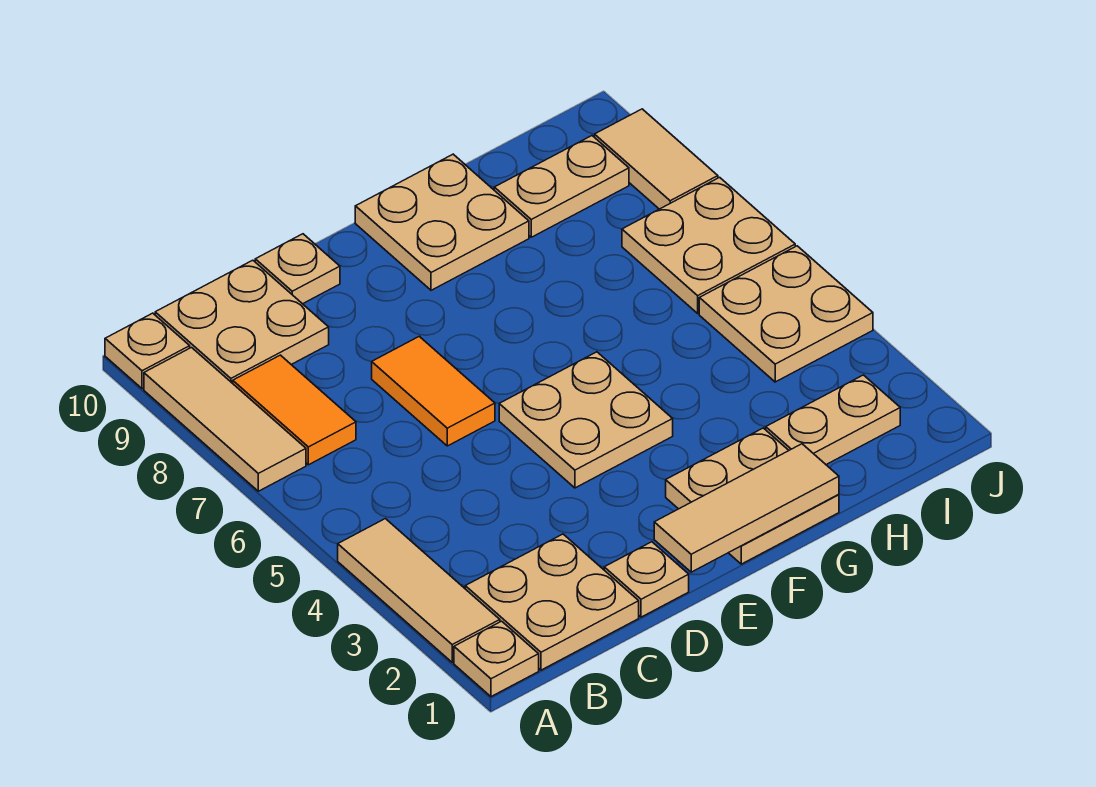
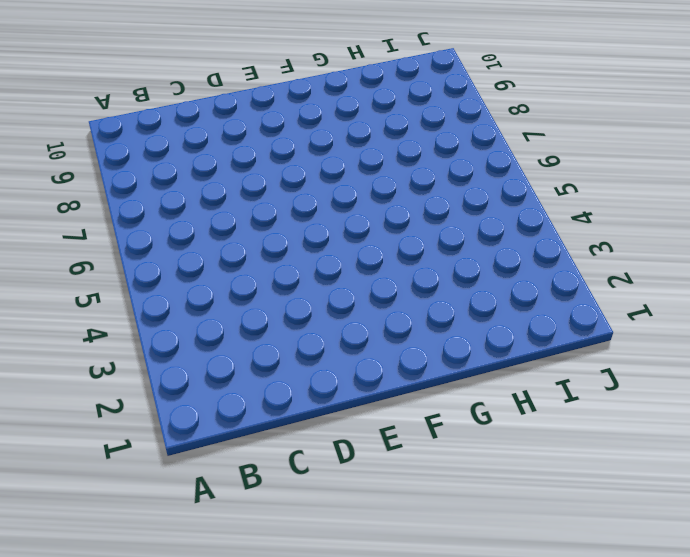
none -> tan 1x1 plate [454,621,539,697]
none -> tan 1x3 tile [338,519,500,662]
none -> tan 1x3 tile [144,348,306,491]

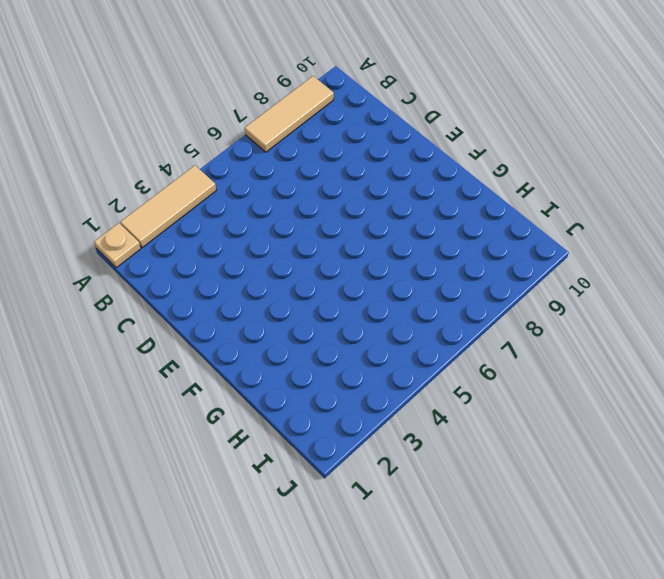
none -> tan 1x1 plate [105,313,190,389]
none -> tan 2x2 plate [465,534,639,670]
none -> orange 1x2 tile [233,355,356,465]

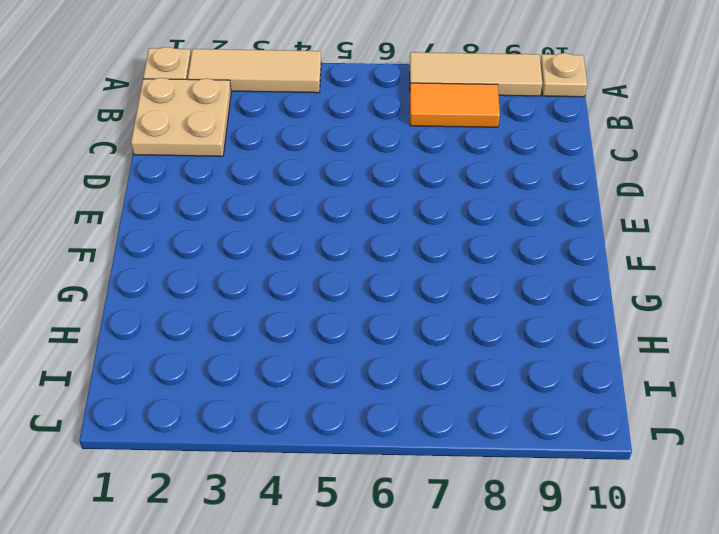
none -> tan 2x2 plate [155,260,329,383]
none -> tan 1x1 plate [604,542,689,617]
none -> orange 1x2 tile [372,336,495,446]

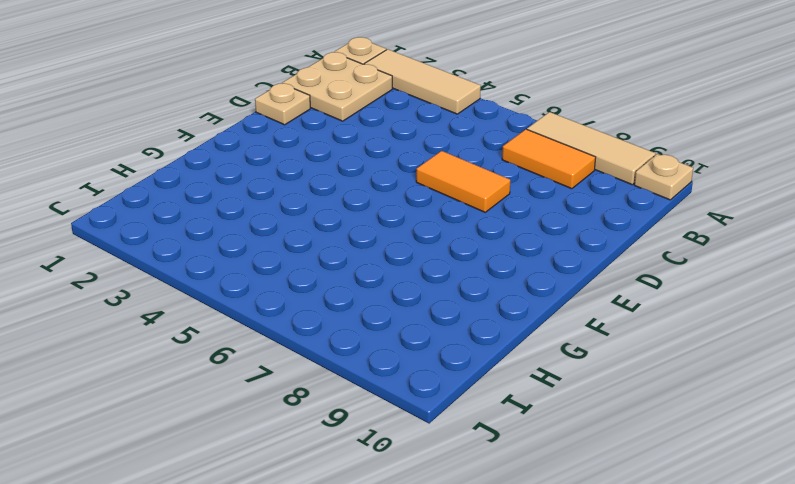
none -> tan 2x2 plate [155,260,329,383]
none -> tan 1x1 plate [255,234,340,304]
none -> tan 2x2 plate [499,352,673,488]

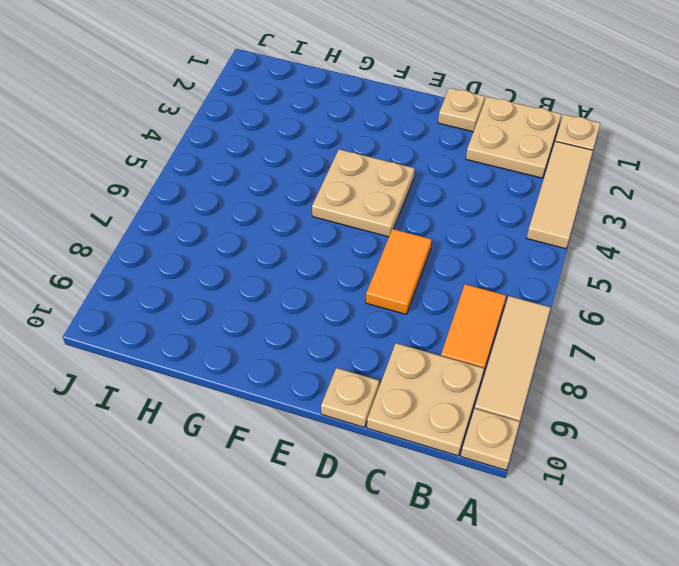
none -> tan 2x2 plate [666,428,839,564]
none -> tan 2x2 plate [355,154,529,290]
none -> tan 1x2 plate [766,375,900,465]

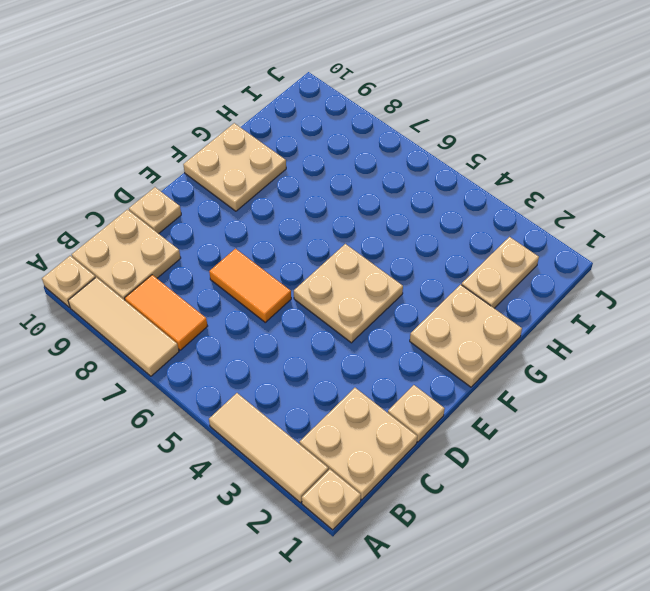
none -> tan 1x2 plate [494,136,629,237]
none -> tan 2x2 plate [699,246,873,382]
none -> tan 2x2 plate [622,177,795,313]

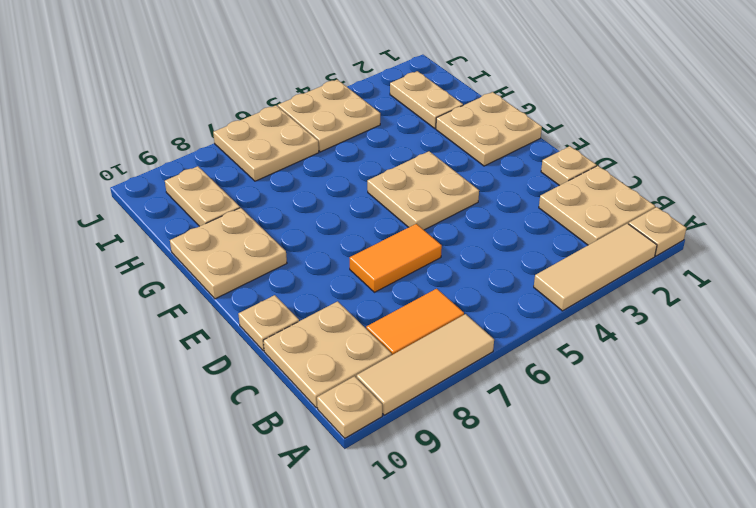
none -> tan 1x2 tile [595,109,718,209]
none -> tan 1x3 tile [654,444,839,572]

